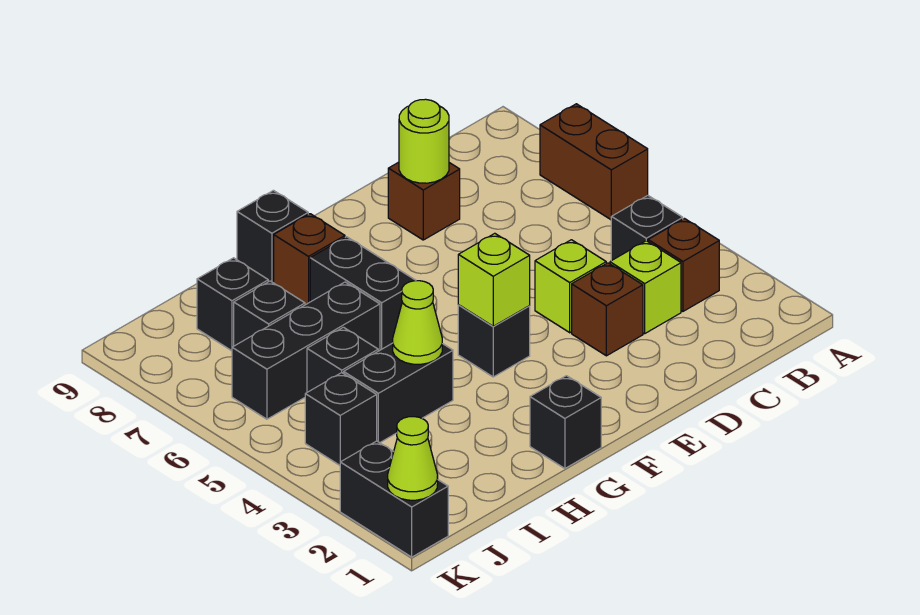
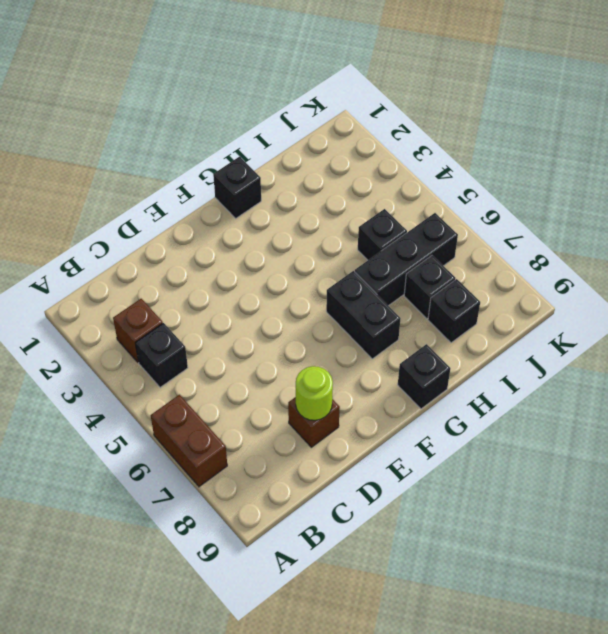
none -> lime 1x1 brick [610,241,681,334]
none -> brown 1x1 brick [572,263,643,356]
none -> lime 1x1 brick [535,240,606,333]

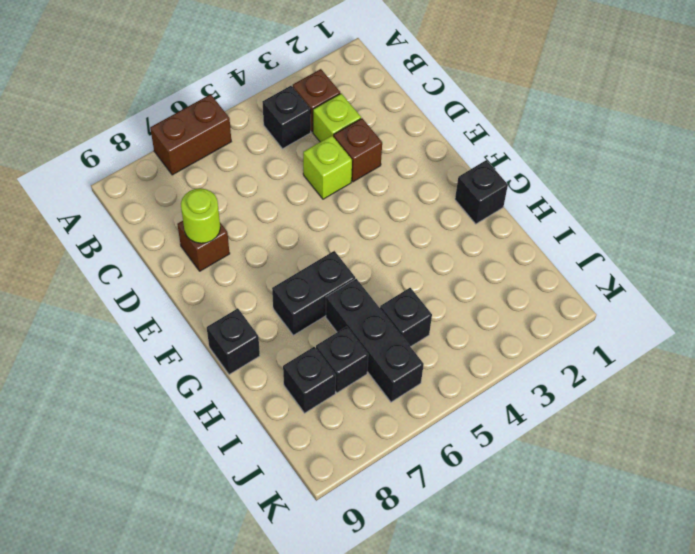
none -> black 1x1 brick [458,305,530,377]
none -> brown 1x1 brick [274,214,345,305]
none -> black 1x2 brick [344,343,453,443]

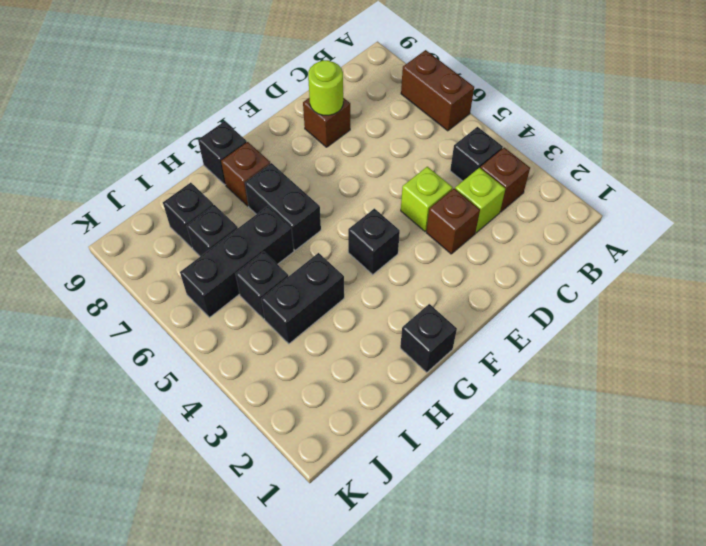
none -> black 1x1 brick [305,373,377,465]
none -> black 1x2 brick [340,441,448,557]
none -> lime 1x1 brick [458,233,530,326]

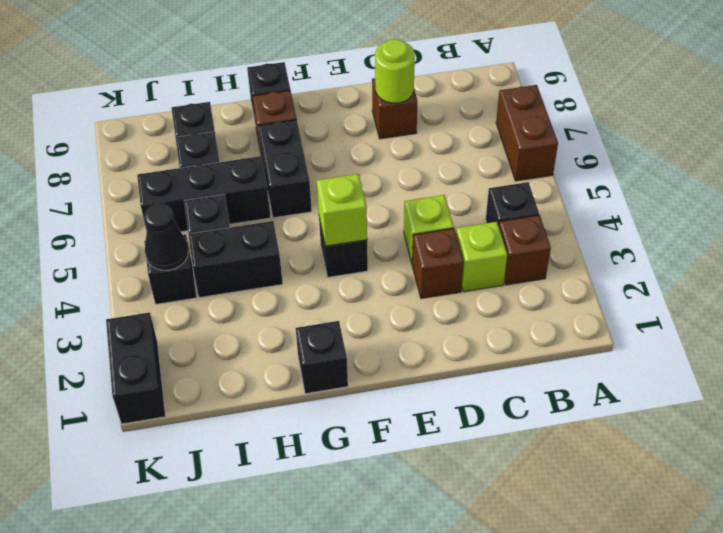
black 1x1 cone [145,204,188,270] -> none
none -> lime 1x1 cone [393,281,442,364]
none -> lime 1x1 cone [388,417,438,500]

